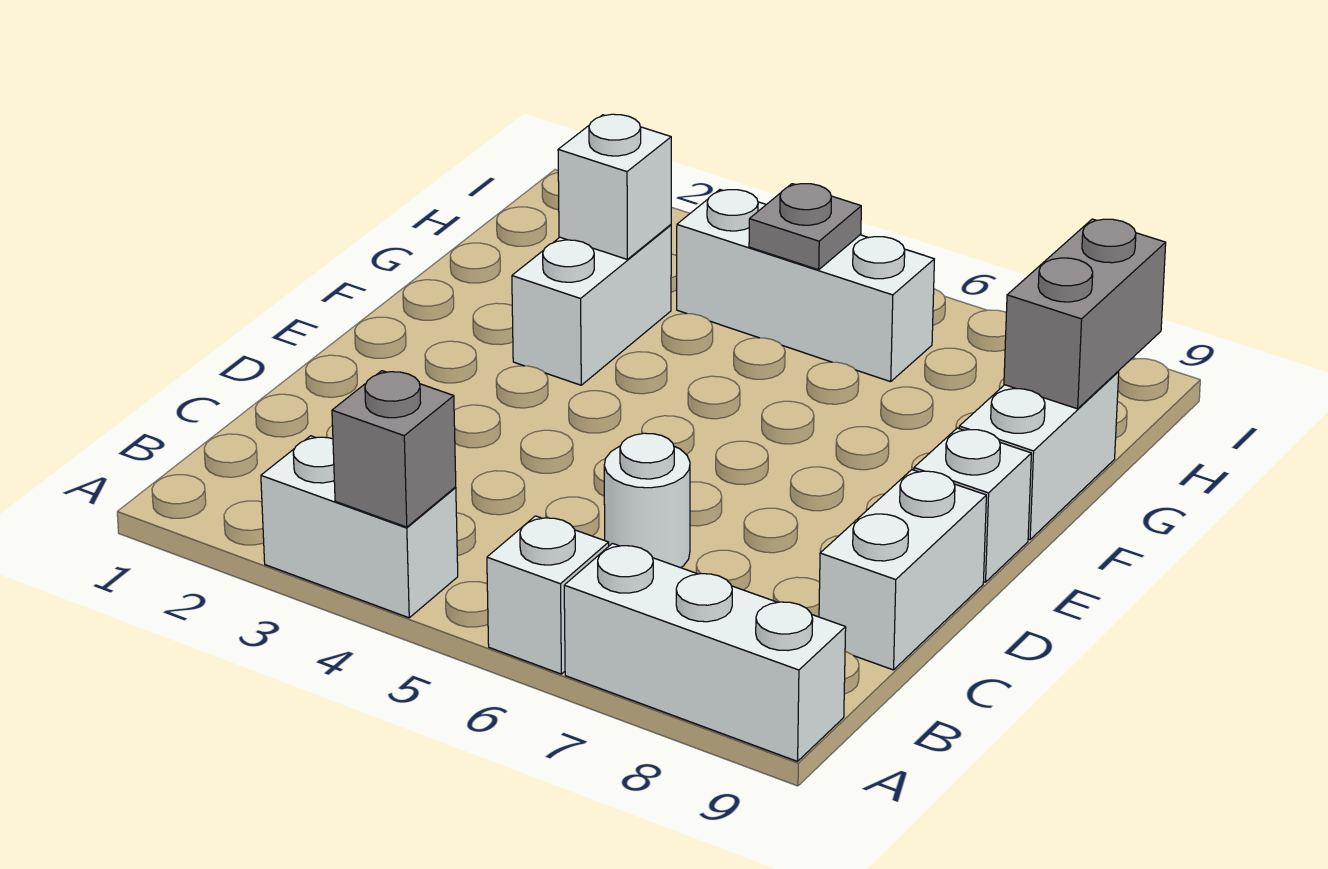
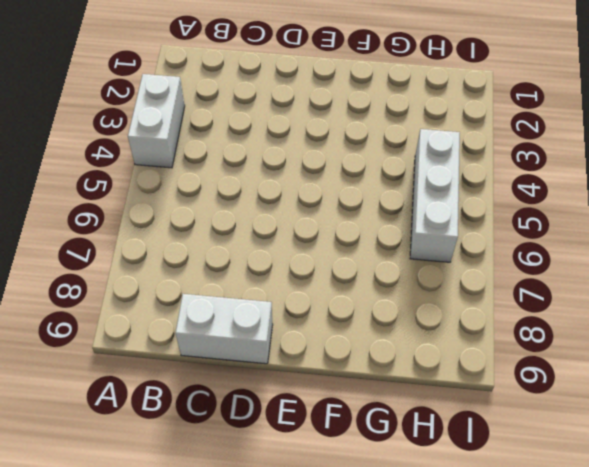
none -> white 1x1 brick [487,516,609,674]
none -> white 1x3 brick [564,543,846,761]
none -> white 1x1 round brick [604,433,690,568]

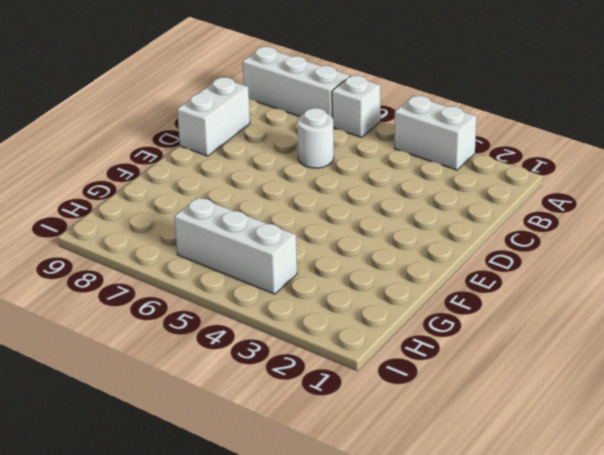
none -> white 1x1 brick [914,428,1031,582]
none -> white 1x2 brick [512,225,671,385]
none -> white 1x2 brick [959,372,1119,540]

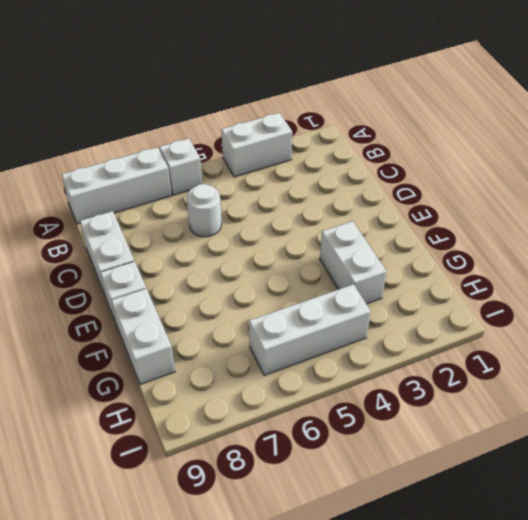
none -> grey 1x1 brick [332,371,456,527]
none -> white 1x1 brick [558,114,671,259]
none -> grey 1x2 brick [1004,219,1166,409]

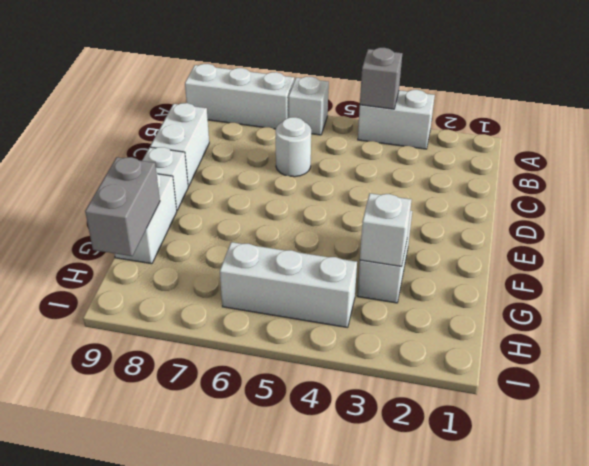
none -> grey 1x1 plate [749,184,861,270]

